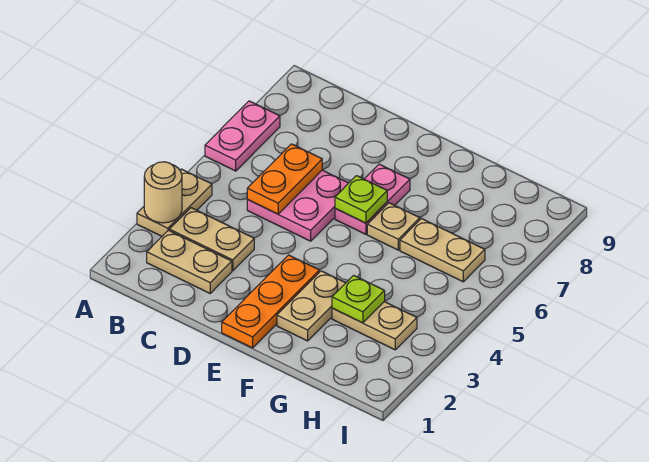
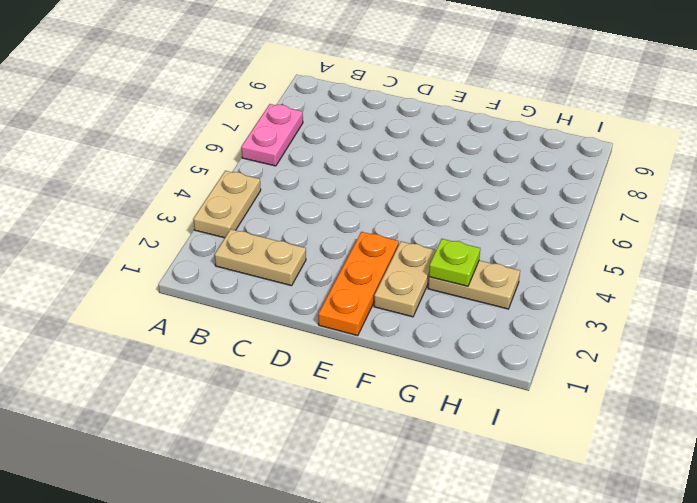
none -> tan 1x2 plate [169,208,254,271]
none -> pink 2x2 plate [247,170,348,241]
none -> pink 1x2 plate [335,164,410,234]

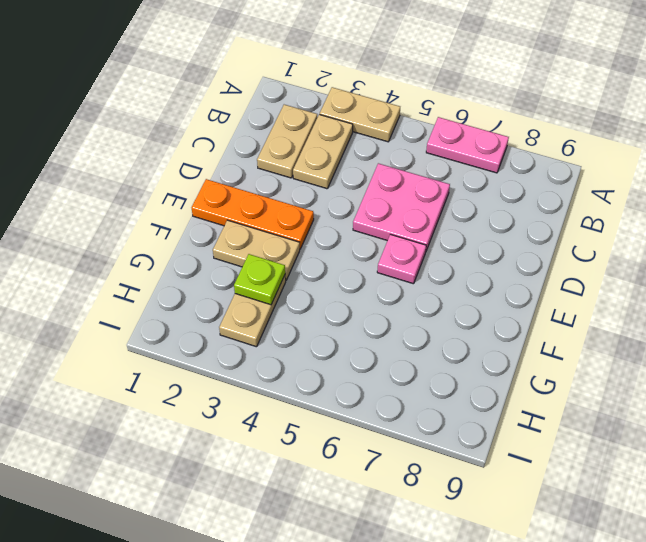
pink 1x1 plate [377,234,426,284] -> pink 1x2 plate [335,164,410,234]
none -> tan 1x1 plate [367,203,420,250]
none -> tan 1x2 plate [400,219,485,282]
none -> tan 1x1 round brick [144,162,182,223]

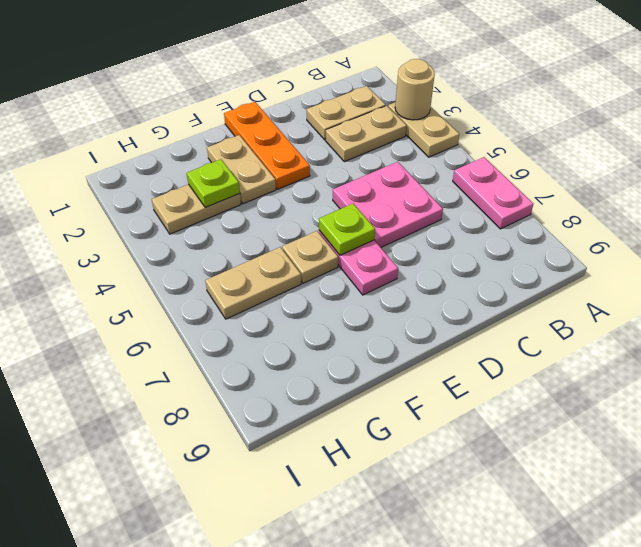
none -> orange 1x2 plate [247,144,322,214]

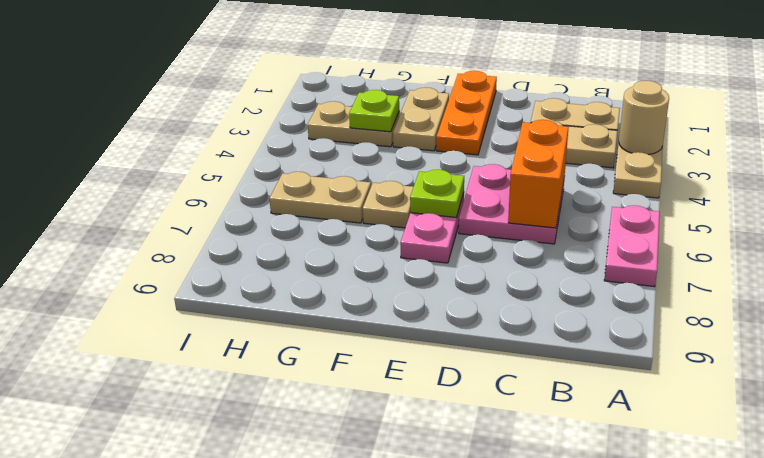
orange 1x2 brick [508,120,569,228] -> orange 1x2 plate [247,144,322,214]

